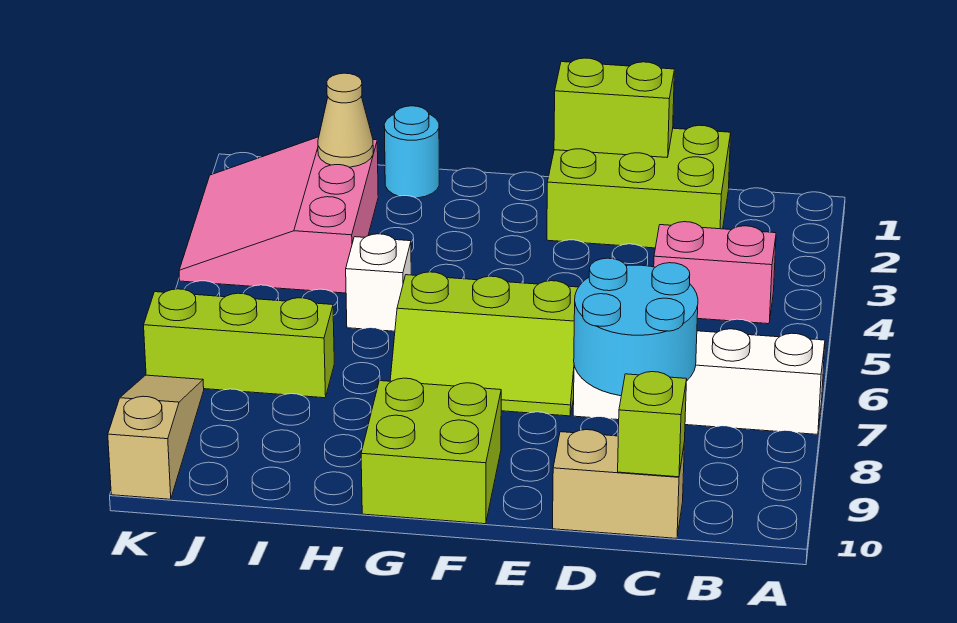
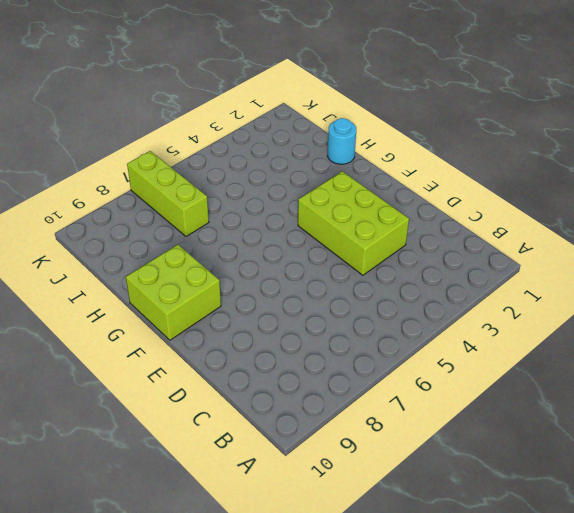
lime 2x3 brick [298,171,409,275] -> lime 2x3 brick moved to [547,125,731,248]
none -> white 1x4 brick [573,329,825,434]
none -> pink 1x2 brick [654,222,776,324]
none -> tan 1x2 brick [553,430,684,538]

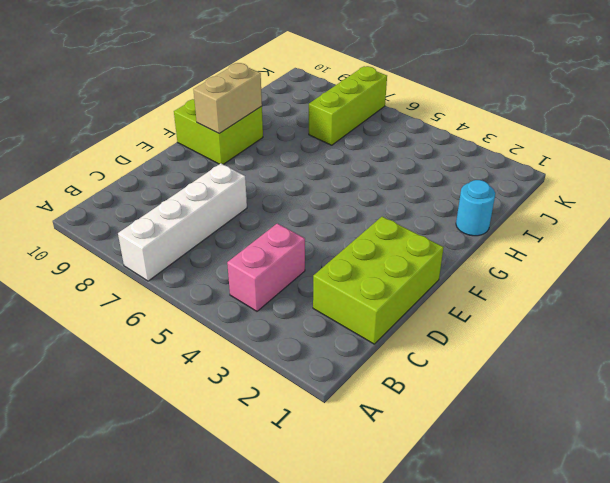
tan 1x2 brick [193,63,262,133] -> tan 1x2 brick moved to [553,430,684,538]
none -> lime 2x3 slope [390,272,578,416]
none -> white 1x1 brick [346,234,411,331]
none -> pink 3x3 slope [179,137,378,293]

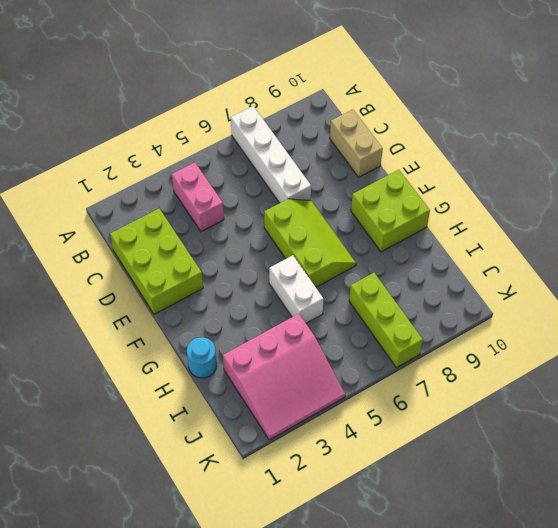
white 1x2 brick [269,255,323,323] -> white 1x1 brick [346,234,411,331]
none -> tan 1x3 slope [108,375,204,499]
none -> cyan 2x2 round brick [574,258,698,396]
none -> lime 1x1 brick [618,372,687,477]

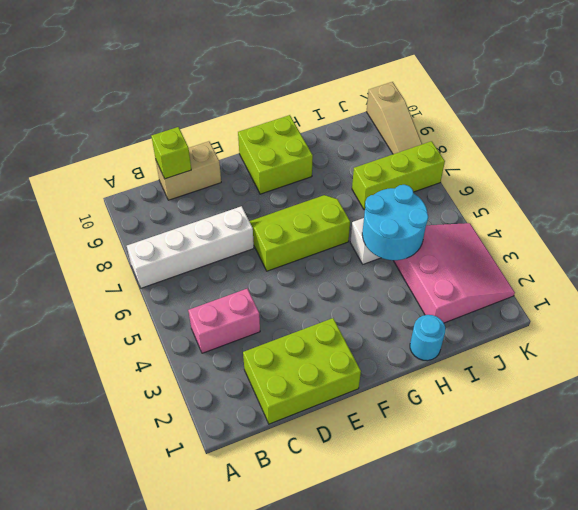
cyan 2x2 round brick [362,185,428,260] -> cyan 2x2 round brick moved to [574,258,698,396]
none -> lime 1x2 brick [554,58,674,157]
none -> tan 1x1 cone [318,73,373,167]

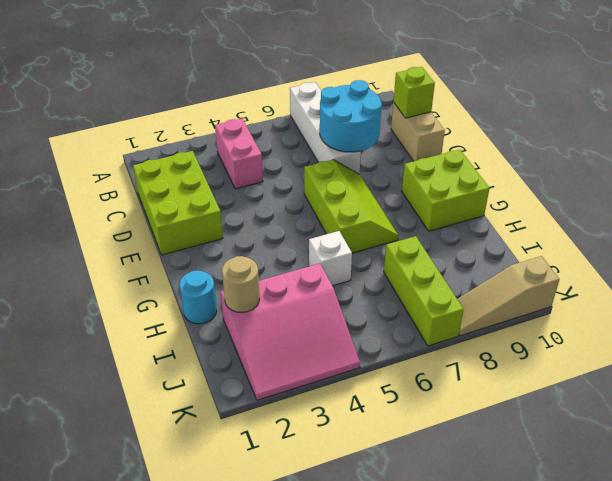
tan 1x1 round brick [222,256,260,313] -> tan 1x1 cone [318,73,373,167]
none -> lime 1x2 brick [554,58,674,157]

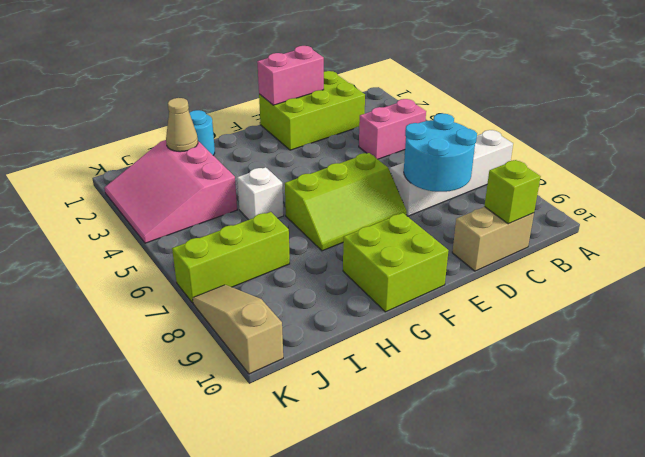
pink 1x2 brick [257,46,324,105] -> lime 1x2 brick [554,58,674,157]

